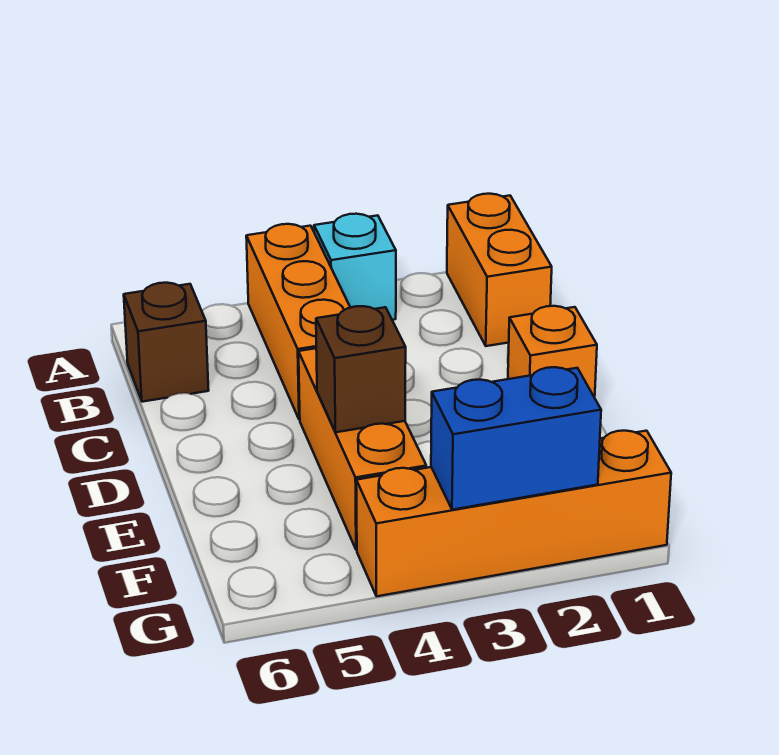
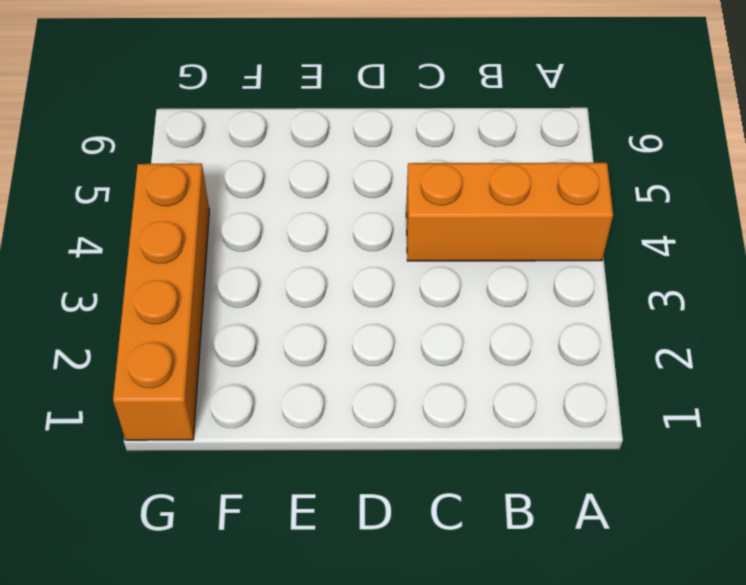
none -> orange 1x2 brick [447,194,552,346]
none -> cyan 1x1 brick [314,214,396,320]

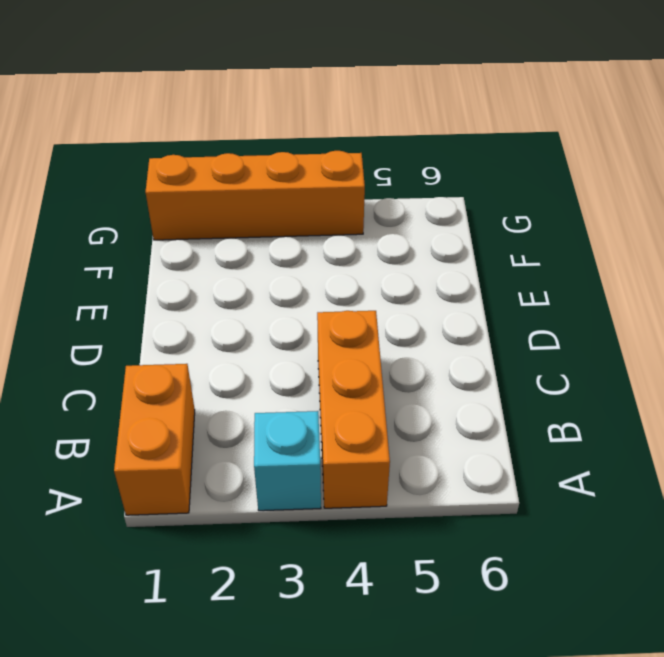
none -> brown 1x1 brick [124,283,209,402]
none -> orange 1x1 brick [508,306,597,398]

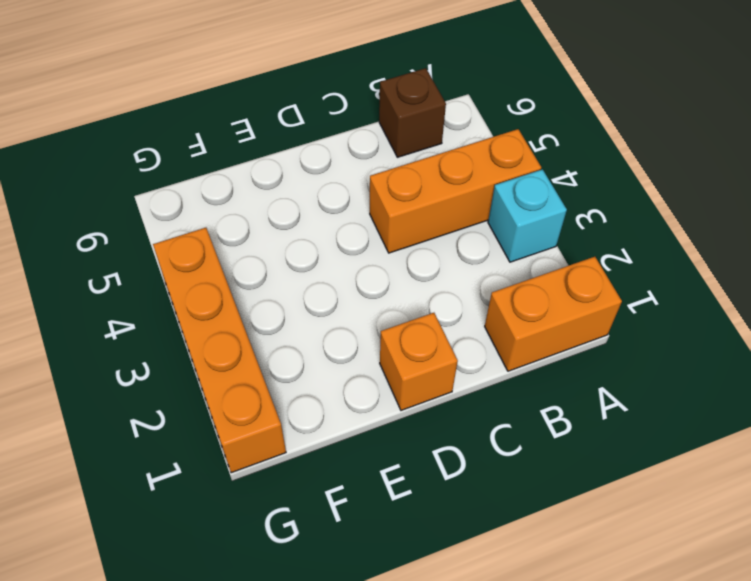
none -> orange 1x3 brick [299,348,426,550]
none -> brown 1x1 brick [316,306,406,432]

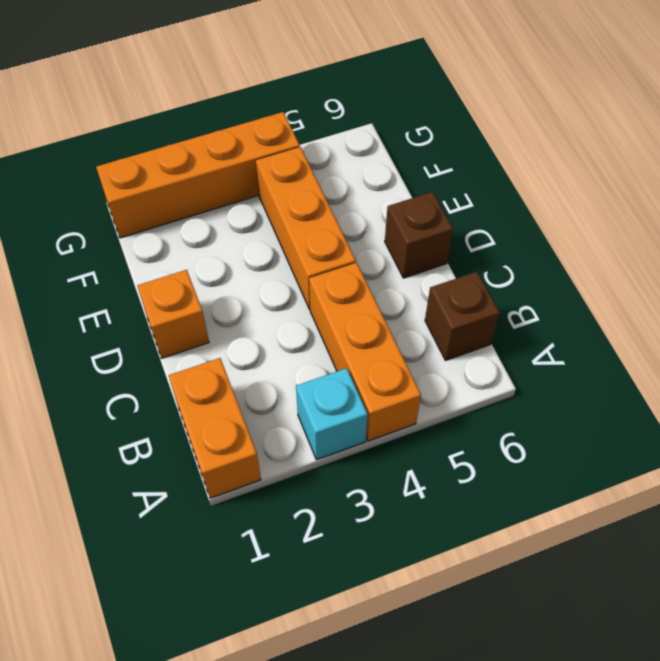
brown 1x1 brick [385,192,453,278] -> brown 1x1 brick moved to [316,306,406,432]
none -> blue 1x2 brick [431,367,601,510]

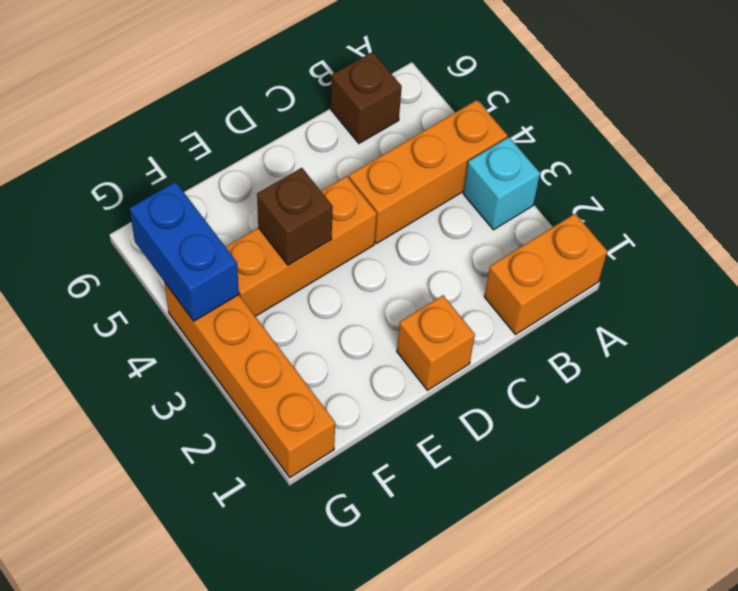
blue 1x2 brick [130,182,239,321] -> blue 1x2 brick moved to [431,367,601,510]

